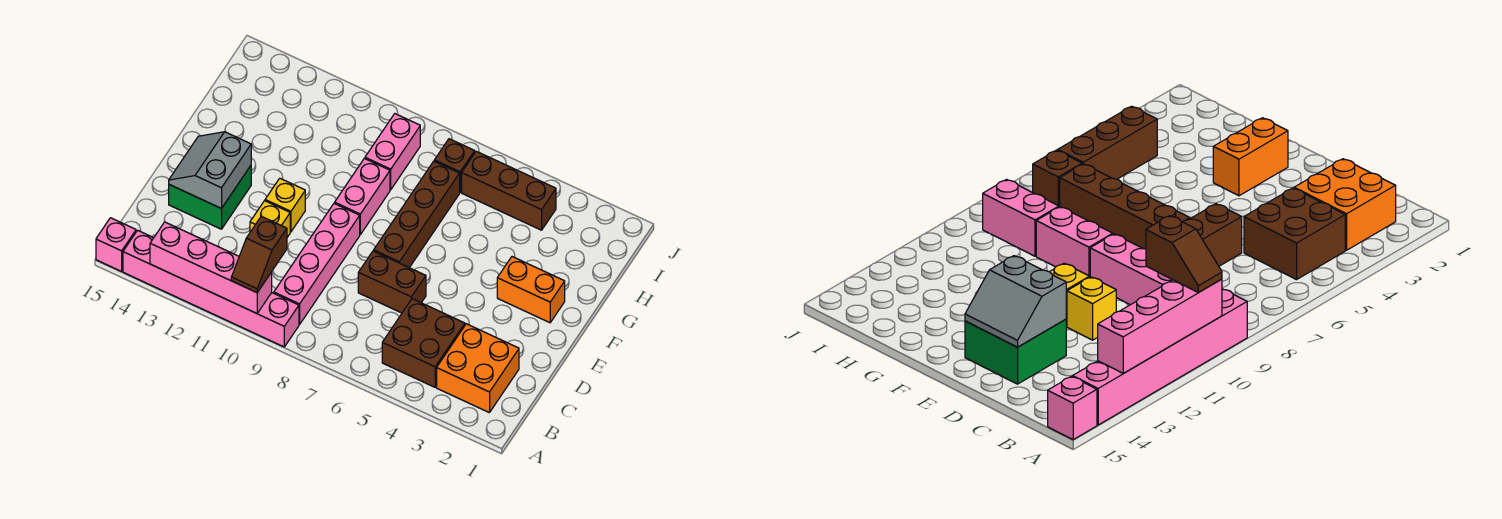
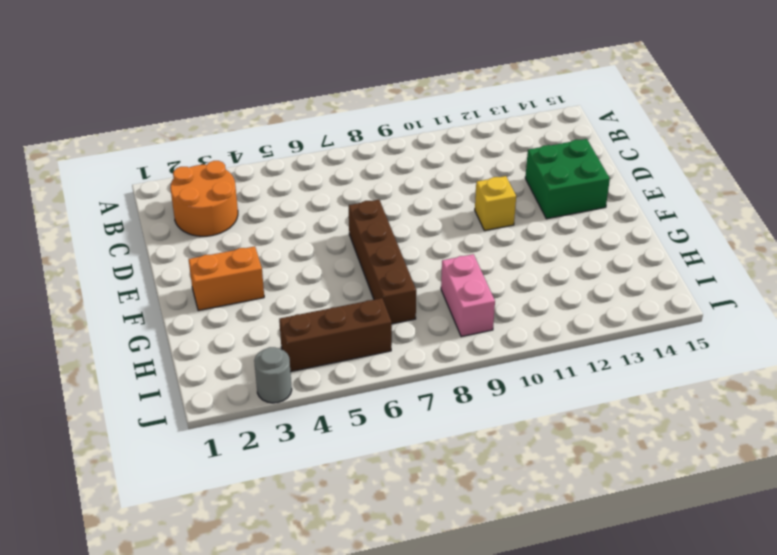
orange 2x2 round brick [170,161,238,236] -> orange 2x2 brick [437,324,519,413]
grey 1x1 round brick [254,347,292,403] -> none
none -> pink 1x6 brick [123,230,299,347]
none -> pink 1x1 brick [96,218,136,271]
none -> brown 2x2 brick [382,299,465,387]

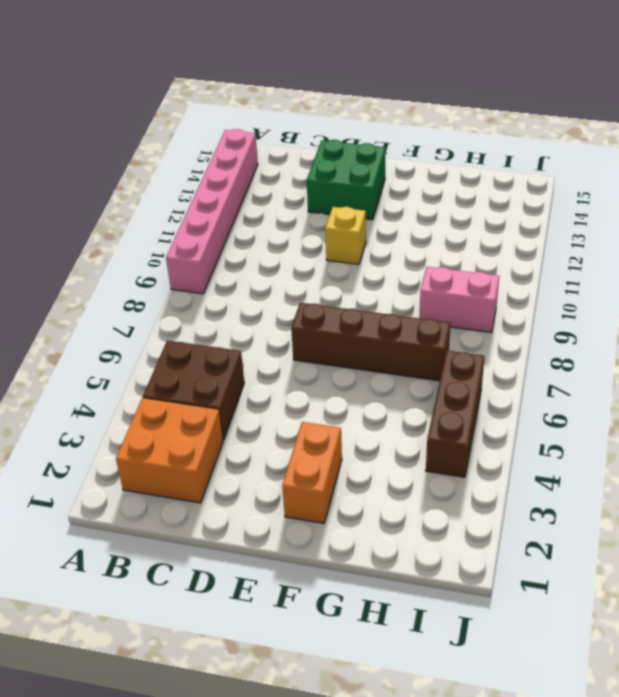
none -> pink 1x1 brick [96,218,136,271]
none -> pink 1x4 brick [274,203,360,325]
none -> brown 1x2 brick [358,251,426,313]

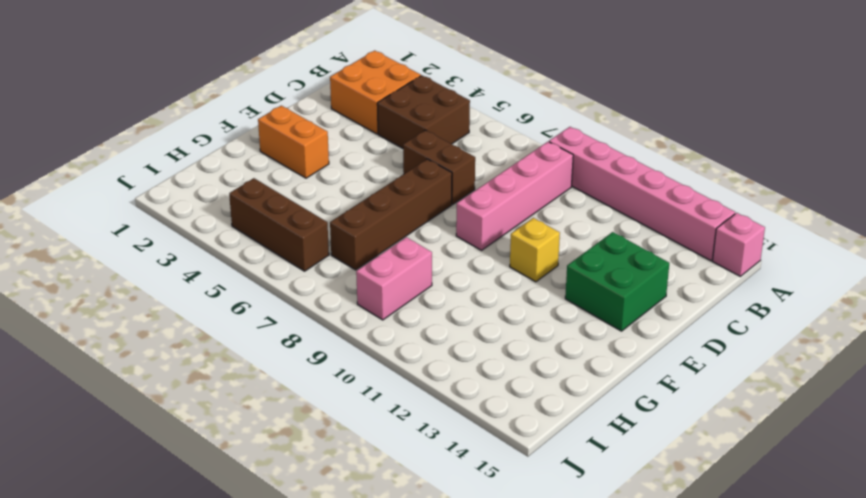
none -> yellow 1x1 brick [250,201,290,237]
none -> pink 1x2 brick [335,158,390,234]
none -> brown 1x1 brick [434,139,475,192]

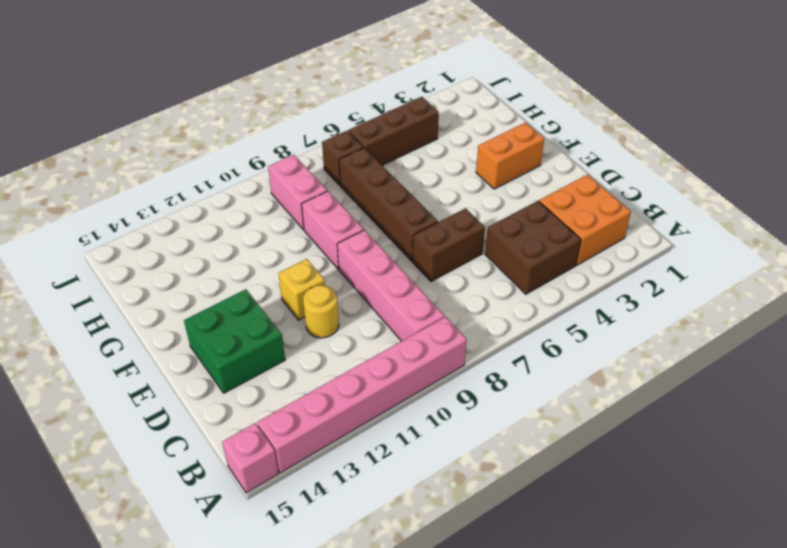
yellow 1x1 round brick [303,285,339,338] -> yellow 1x1 brick [250,201,290,237]
none -> pink 1x4 brick [150,222,272,313]
none -> grey 2x2 slope [169,132,251,209]
none -> brown 1x2 slope [231,216,287,293]

